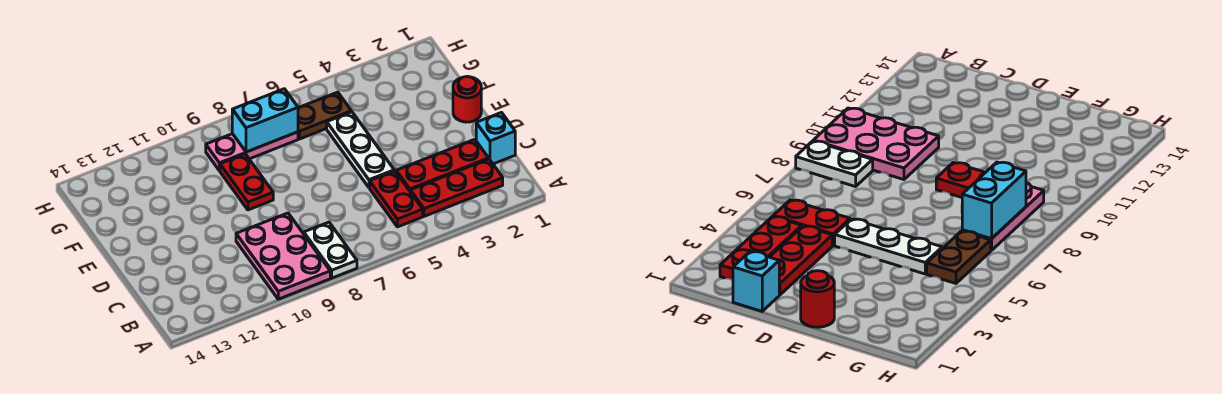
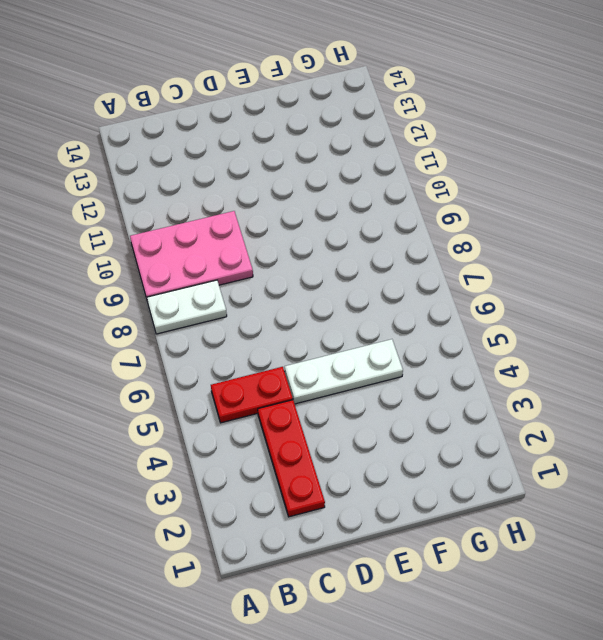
none -> red 1x3 plate [410,159,503,216]
none -> cyan 1x1 brick [476,113,515,164]
none -> red 1x1 round brick [453,76,481,122]

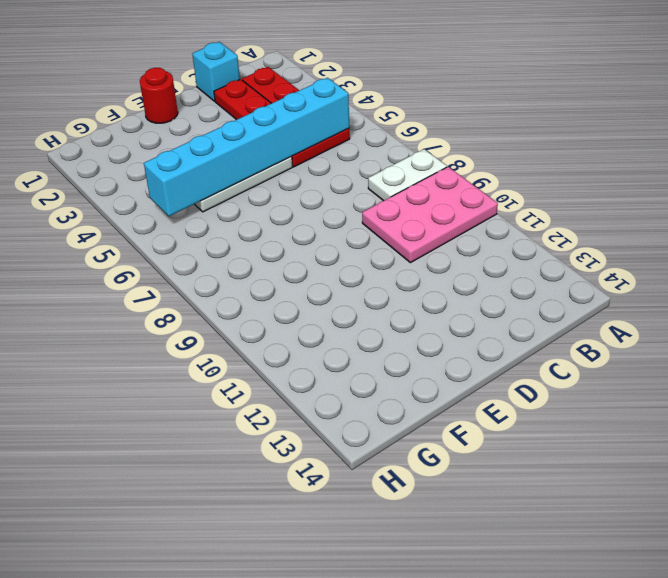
cyan 1x6 brick [144,78,349,216] -> none
none -> red 1x2 plate [220,154,273,210]
none -> brown 1x2 plate [298,92,351,139]
none -> pink 1x3 plate [206,132,298,171]

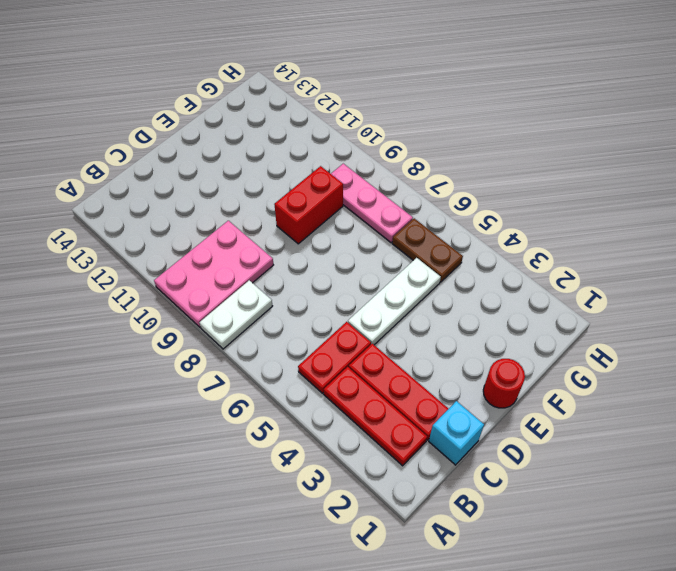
red 1x2 brick [274,166,343,244] -> red 1x2 plate [220,154,273,210]
none -> cyan 1x2 brick [232,89,298,152]

